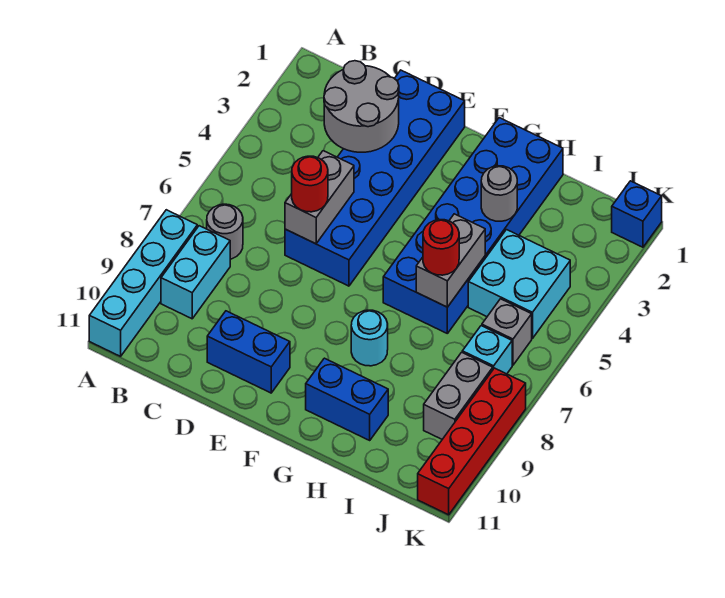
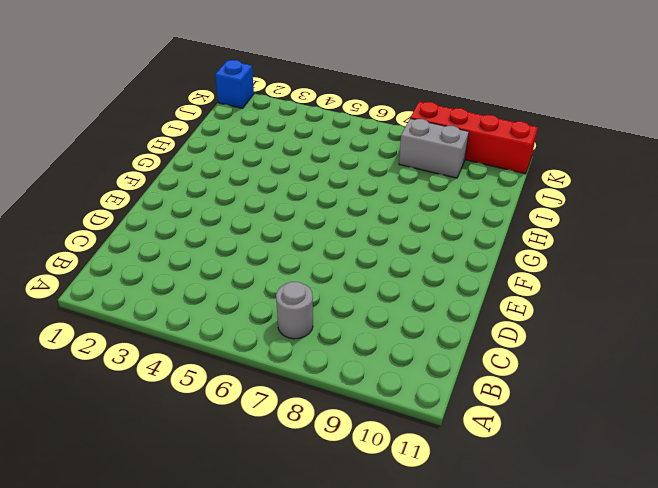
none -> cyan 1x4 brick [89,210,197,356]
none -> cyan 1x2 brick [161,226,230,319]
none -> blue 2x6 brick [285,70,465,286]

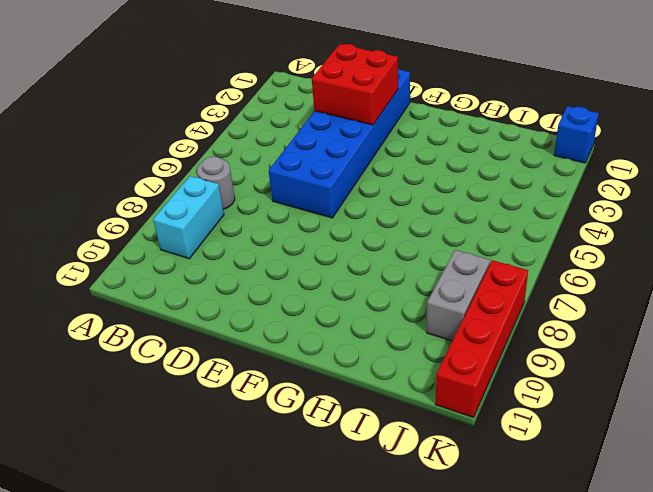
red 2x2 brick [312,44,398,125] -> grey 2x2 round brick [324,61,399,152]
none -> cyan 1x4 brick [89,210,197,356]
none -> blue 1x2 brick [207,311,290,393]
none -> blue 2x6 brick [383,118,563,333]

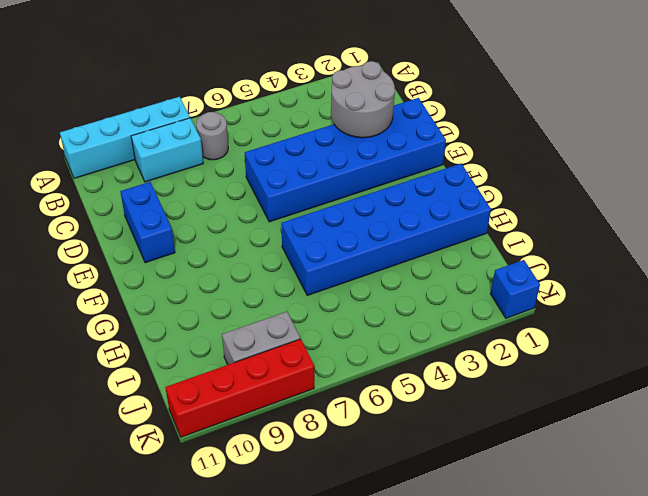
none -> cyan 1x1 round brick [351,310,388,366]
none -> blue 1x2 brick [306,358,388,440]
none -> cyan 2x2 brick [468,230,570,339]

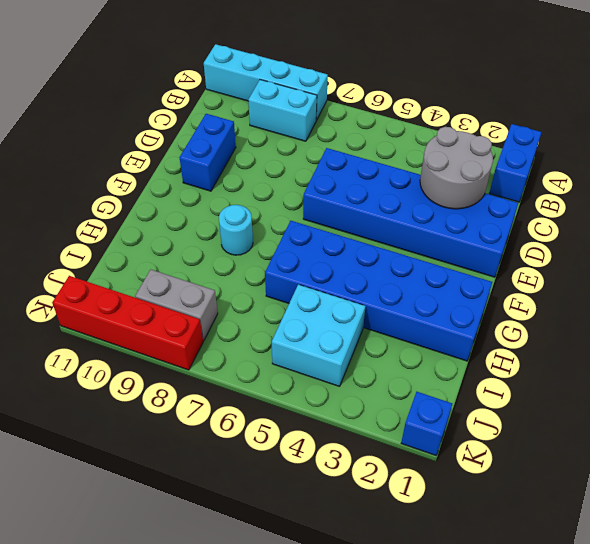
blue 1x2 brick [489,124,542,202] -> blue 1x2 brick moved to [306,358,388,440]
none -> grey 1x1 round brick [207,204,243,259]
none -> grey 1x1 brick [482,299,532,365]
none -> cyan 1x1 brick [462,326,512,374]

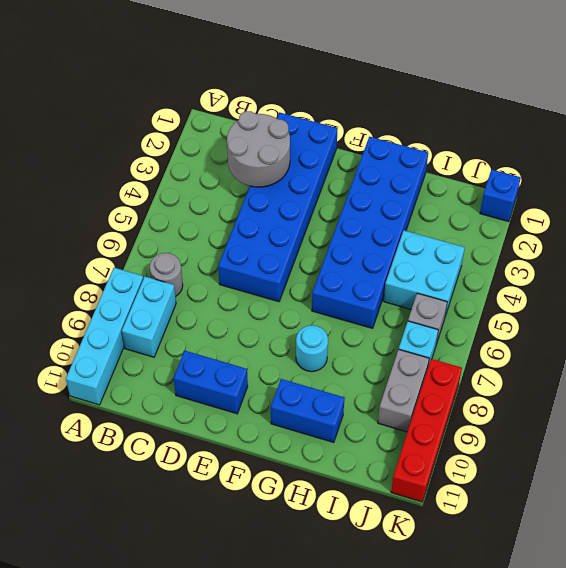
none -> grey 1x2 brick [285,151,354,244]
none -> grey 1x1 round brick [481,166,517,221]
none -> grey 1x2 brick [416,214,485,307]

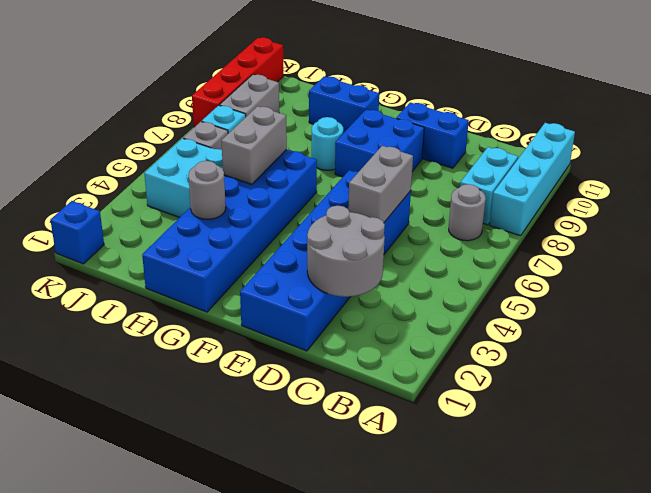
blue 2x2 brick [335,109,424,177] -> none
none -> red 1x1 round brick [292,156,328,212]
none -> red 1x1 round brick [423,220,459,275]

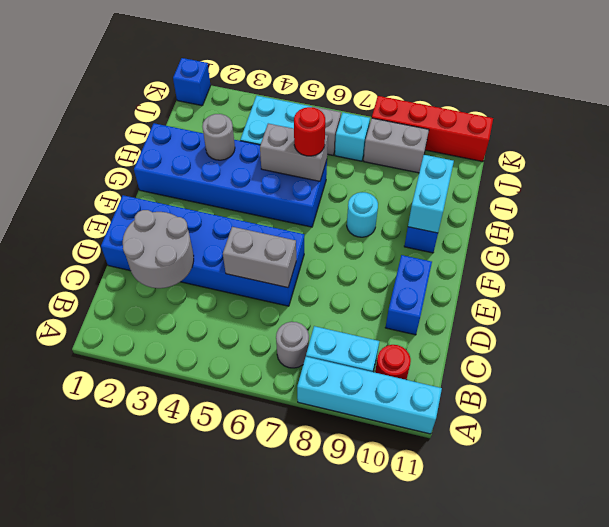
red 1x1 round brick [375,345,411,380] -> red 1x1 round brick moved to [292,156,328,212]
cyan 1x2 brick [408,155,454,233] -> none

